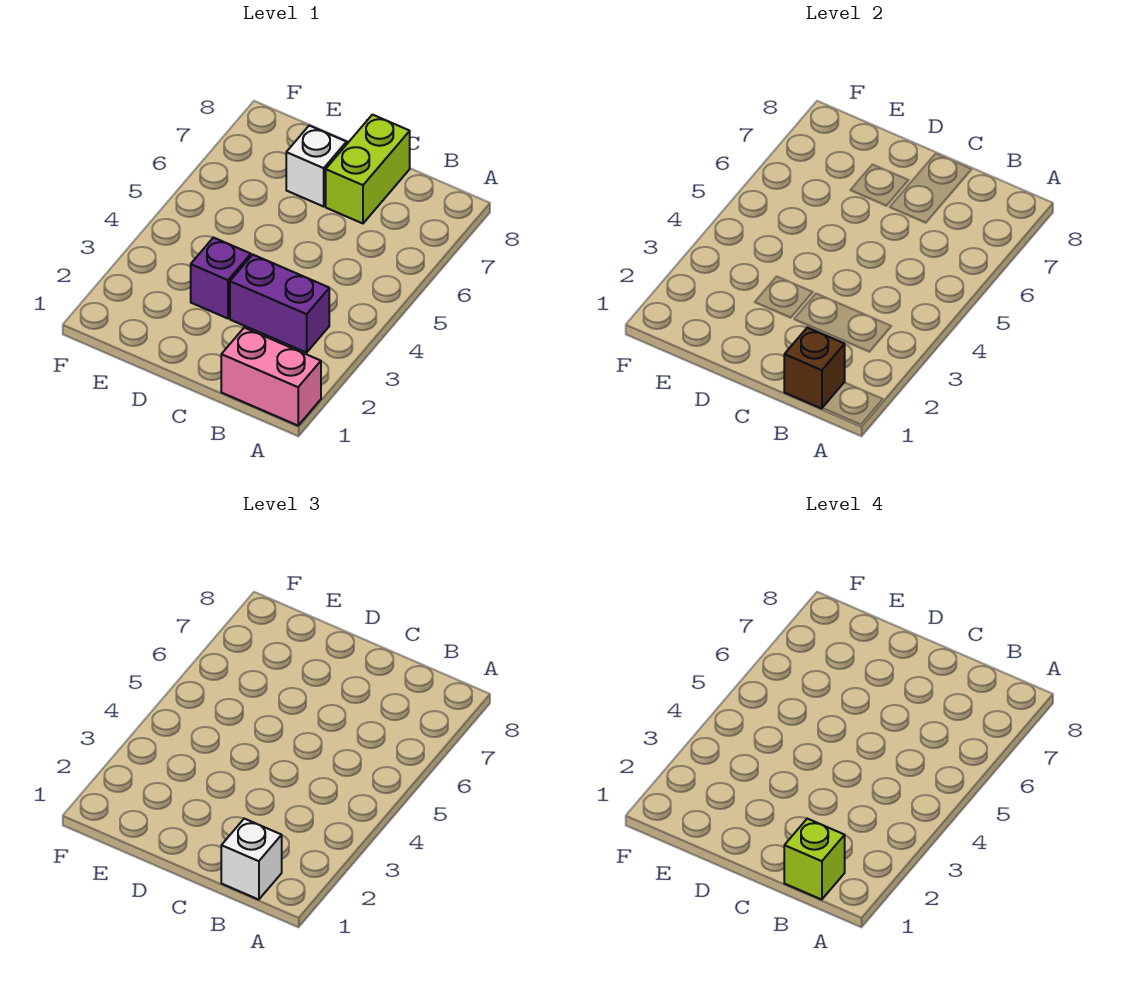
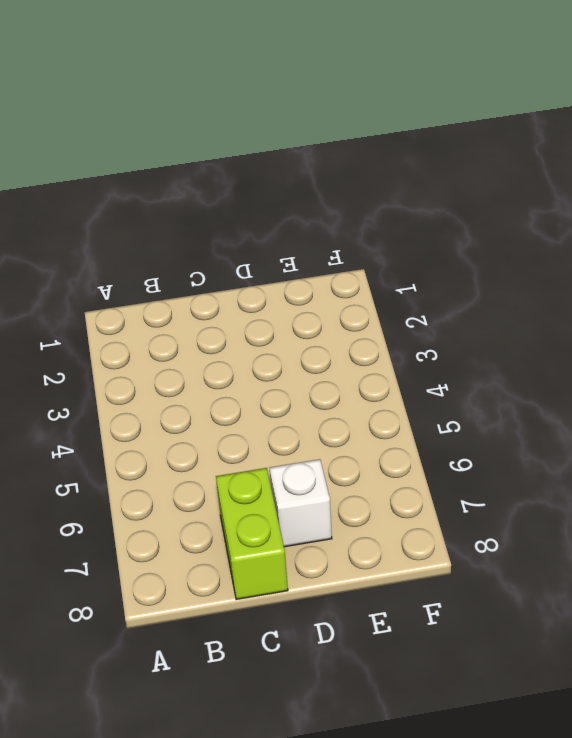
none -> pink 1x2 brick [221,328,321,425]
none -> purple 1x2 brick [230,255,329,353]

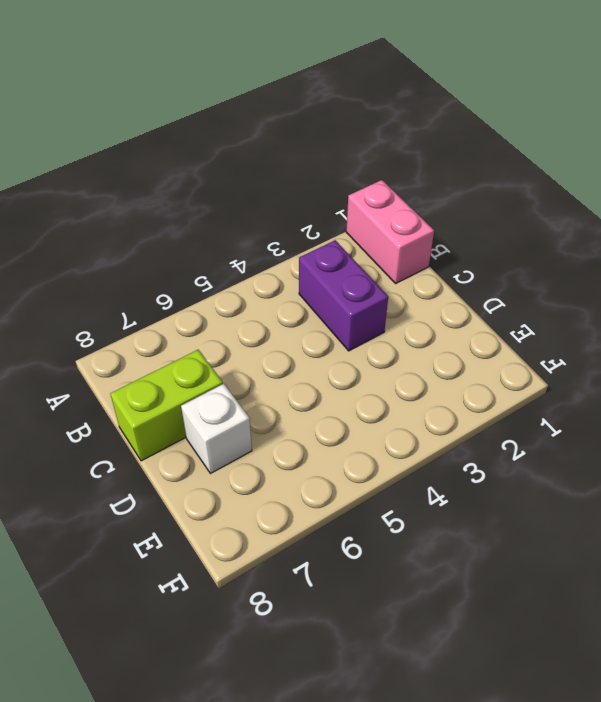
none -> purple 1x1 brick [191,238,251,318]
none -> brown 1x1 brick [784,328,845,409]

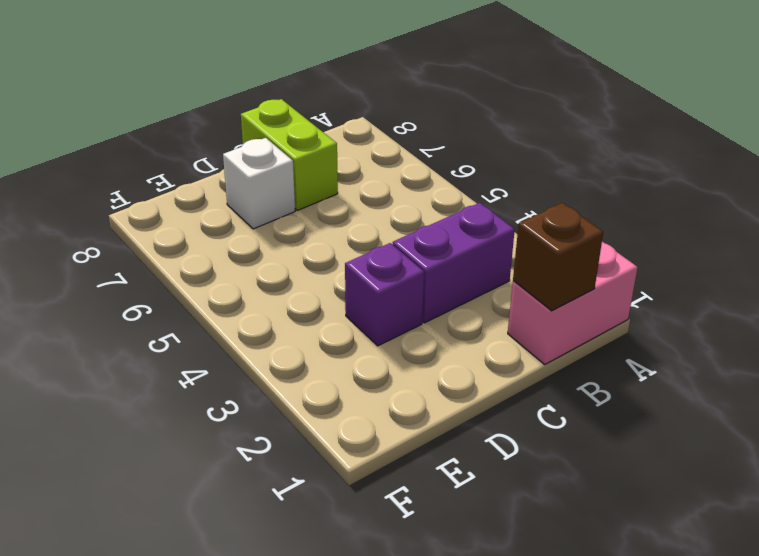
none -> white 1x1 brick [221,819,282,900]
none -> lime 1x1 brick [784,819,845,900]

